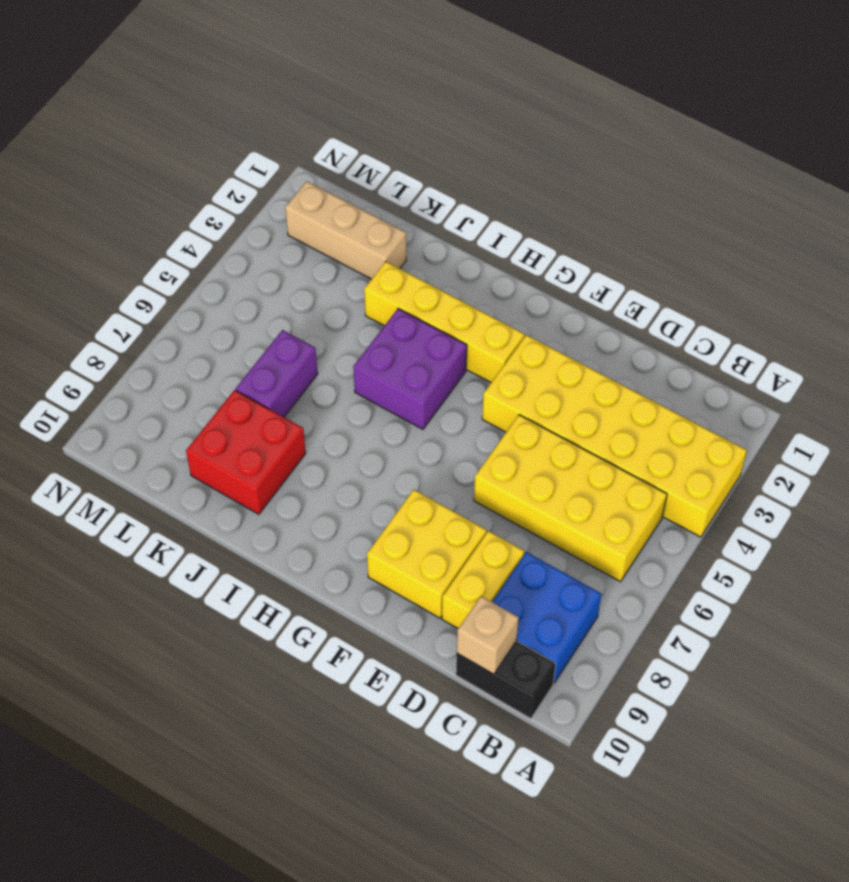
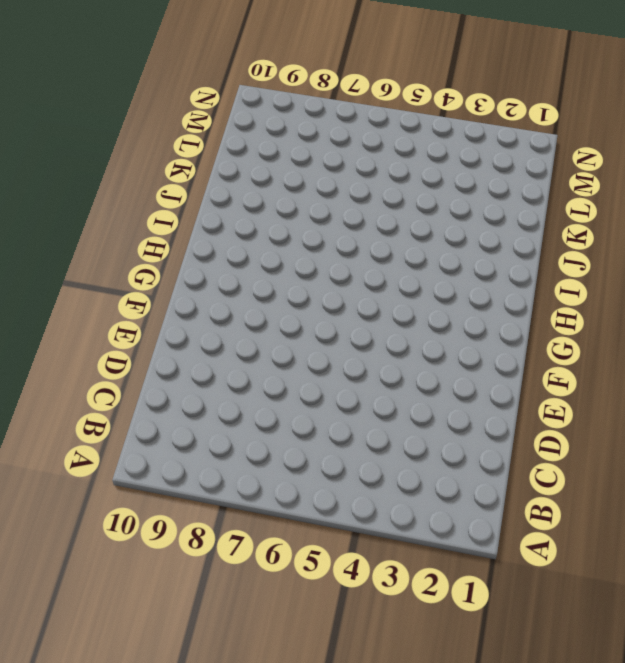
none -> yellow 2x6 brick [482,335,747,537]
none -> yellow 2x4 brick [474,415,667,582]
none -> blue 2x2 brick [492,552,601,683]

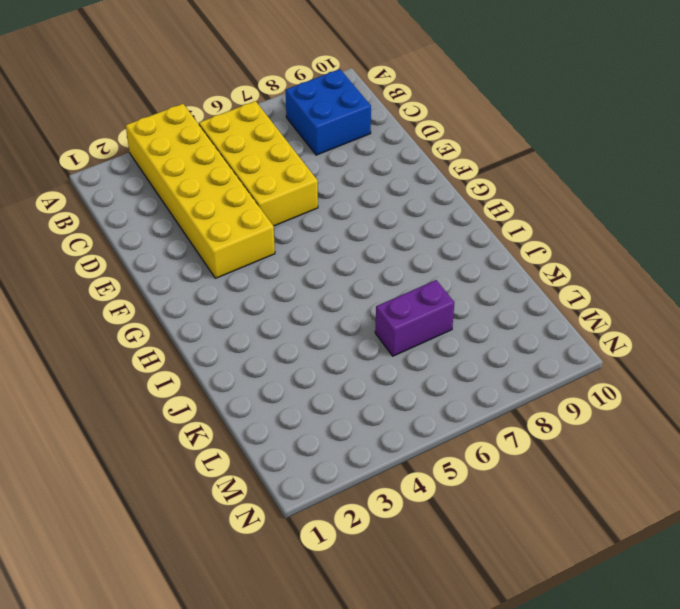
none -> black 1x2 brick [456,641,556,719]
none -> yellow 1x2 brick [442,531,524,628]
none -> yellow 2x2 brick [367,490,486,618]

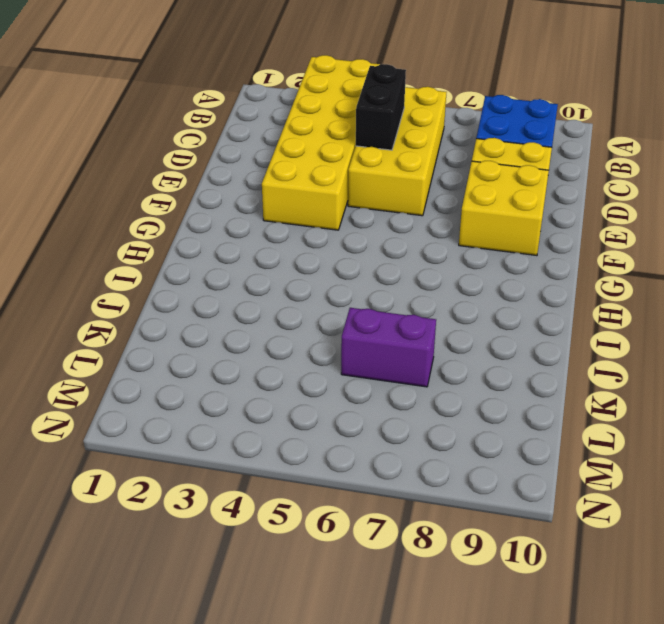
black 1x2 brick [356,64,406,150] -> black 1x2 brick moved to [456,641,556,719]
none -> yellow 1x4 brick [364,262,524,383]
none -> purple 2x2 brick [353,309,467,429]
none -> red 2x2 brick [186,390,306,514]

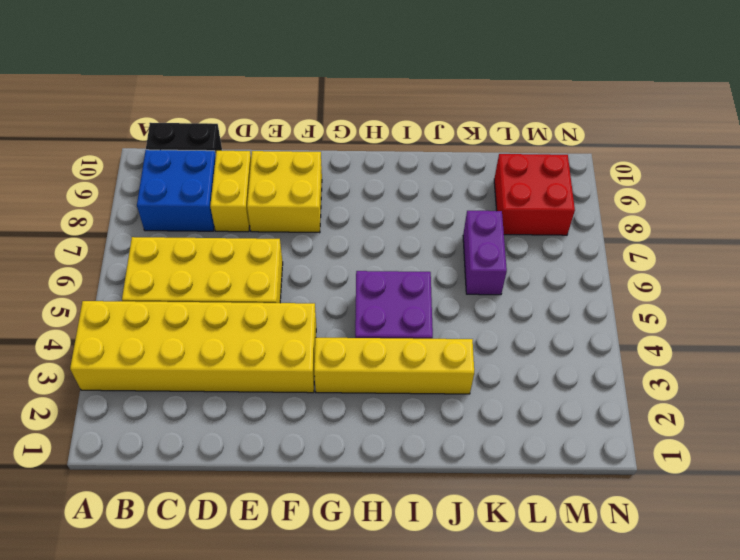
red 2x2 brick [494,154,575,235] -> red 2x2 brick moved to [186,390,306,514]
none -> tan 1x3 brick [285,181,406,279]
none -> tan 1x1 brick [457,596,519,674]

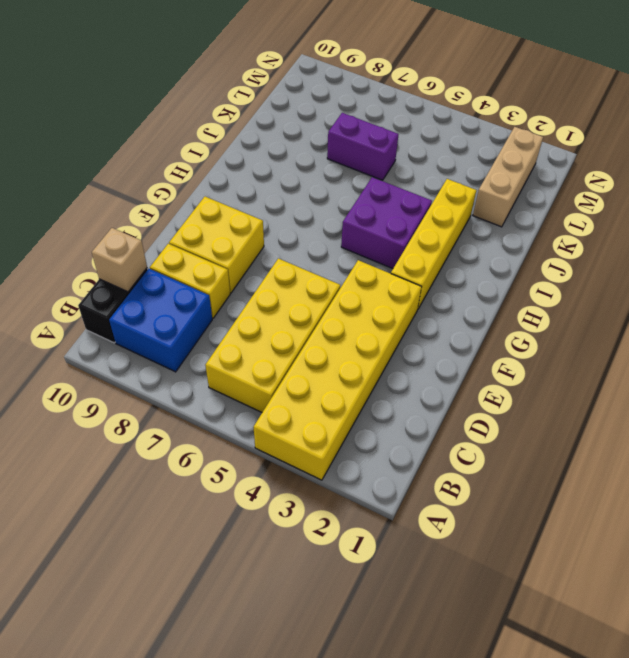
none -> red 2x2 brick [186,390,306,514]

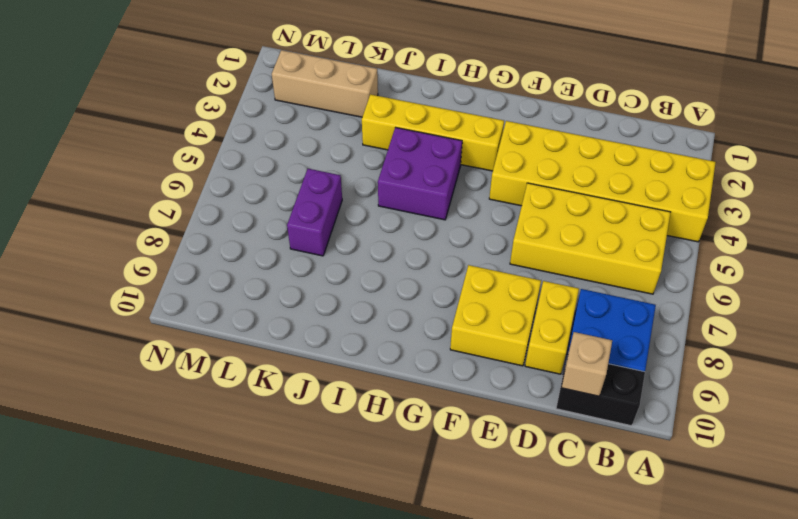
none -> red 2x2 brick [186,390,306,514]

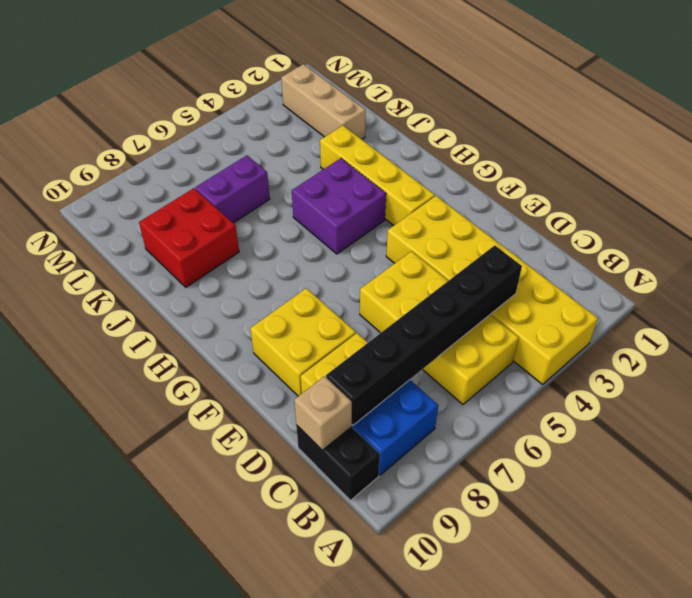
black 1x6 brick [326,245,522,425] -> none

